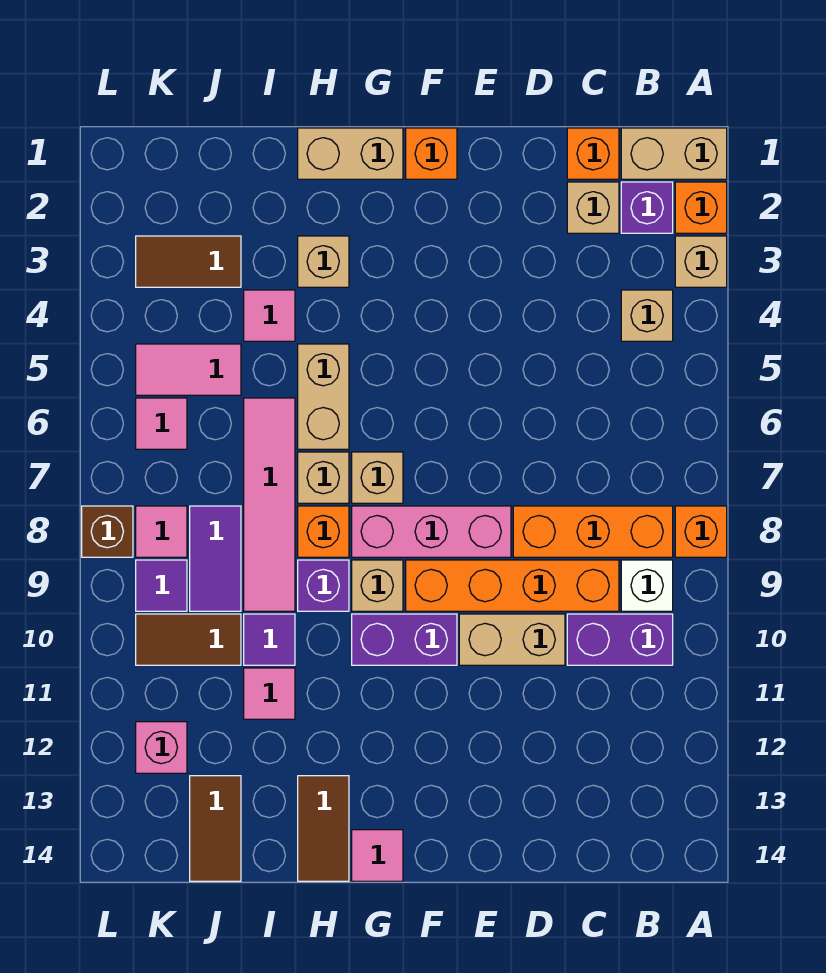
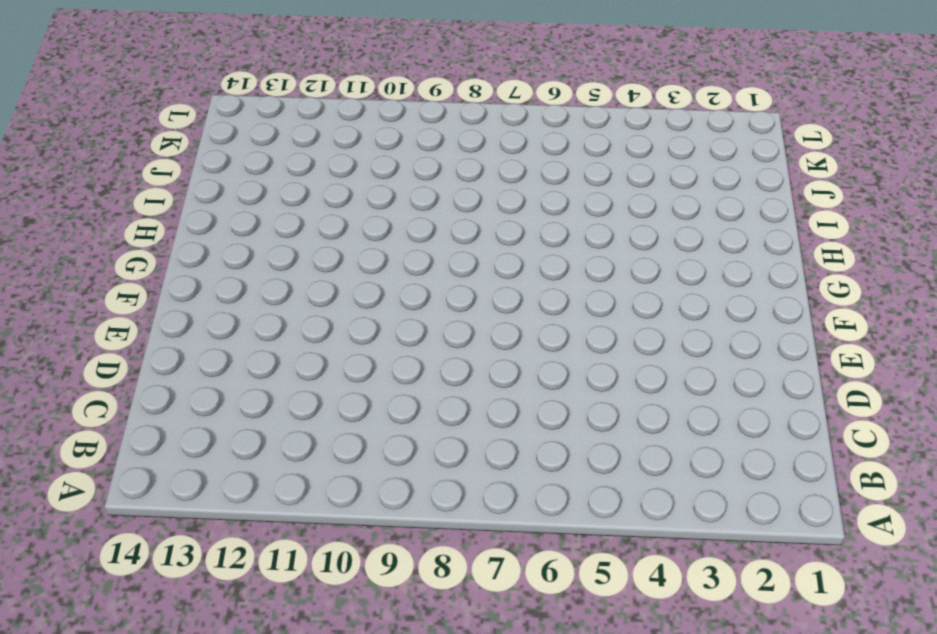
none -> tan 1x2 brick [621,128,727,179]
none -> orange 1x1 brick [675,182,727,233]
none -> tan 1x1 brick [675,236,727,287]
none -> orange 1x1 brick [675,506,727,557]

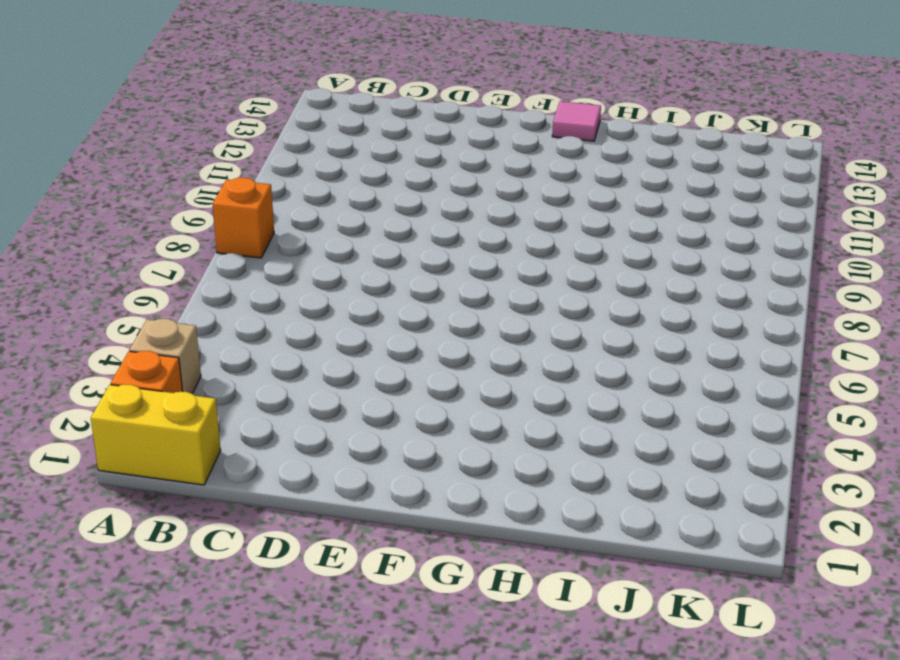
yellow 1x2 brick [91,384,221,485] -> tan 1x2 brick [621,128,727,179]
none -> purple 1x1 brick [621,182,673,233]
none -> tan 1x1 brick [621,290,673,341]
none -> orange 1x3 brick [513,506,673,557]
none -> white 1x1 brick [621,560,673,611]

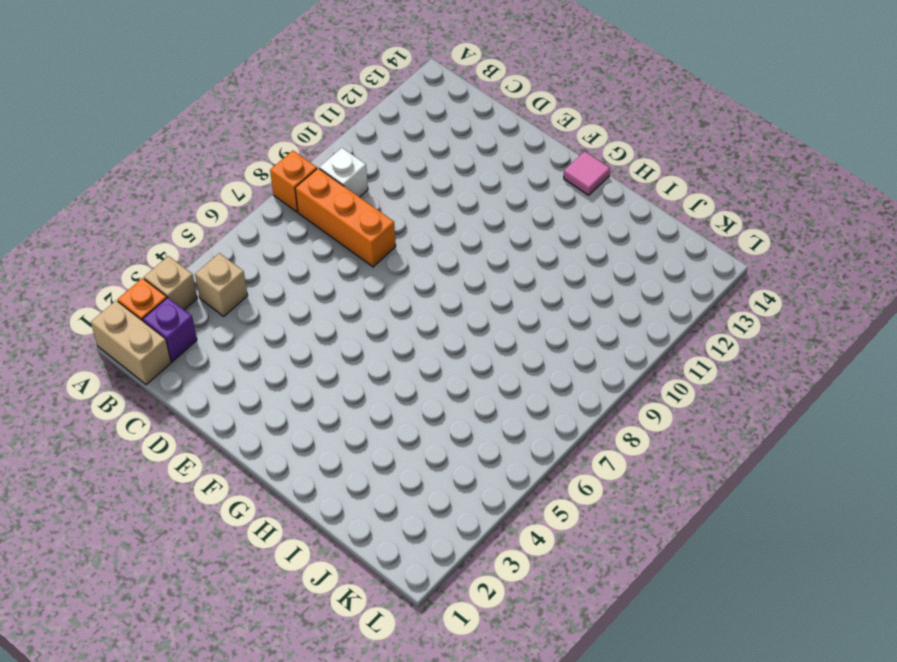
none -> purple 1x2 brick [567,614,673,665]
none -> orange 1x1 brick [567,128,619,179]
none -> tan 1x1 brick [567,182,619,233]
none -> orange 1x4 brick [406,560,619,611]

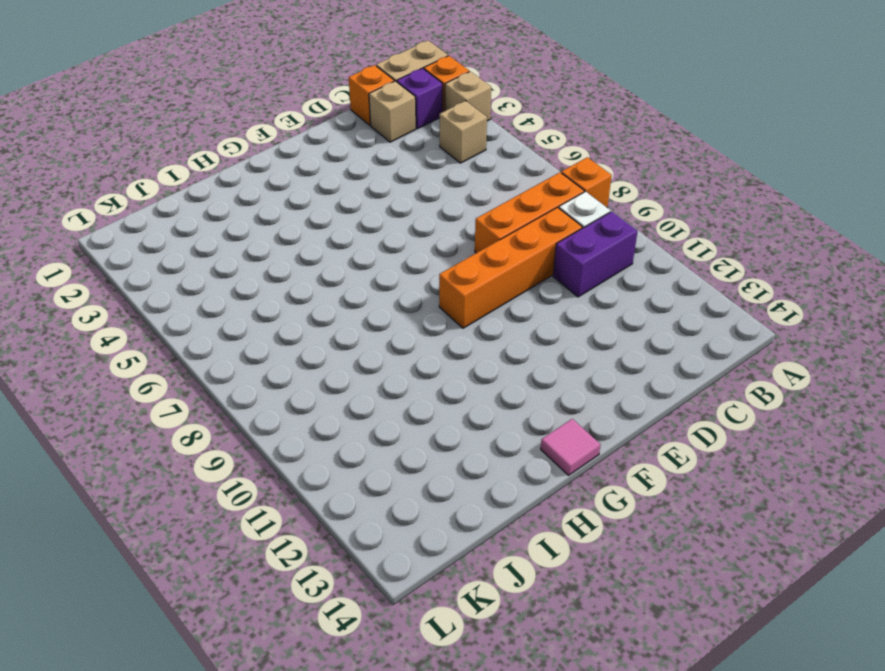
none -> tan 1x2 brick [459,614,565,665]
none -> pink 1x3 brick [352,506,511,557]
none -> orange 1x1 brick [406,128,457,179]
none -> purple 1x2 brick [352,614,457,665]

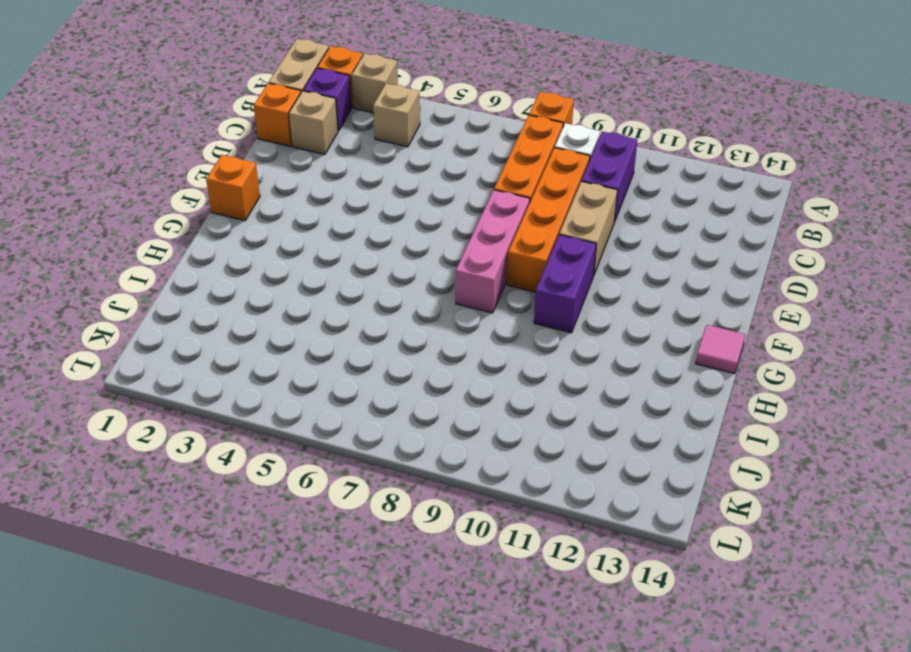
none -> tan 1x2 brick [298,128,403,179]
none -> tan 1x1 brick [352,452,403,503]
none -> tan 1x1 brick [352,560,403,611]
none -> tan 1x1 brick [298,236,349,287]

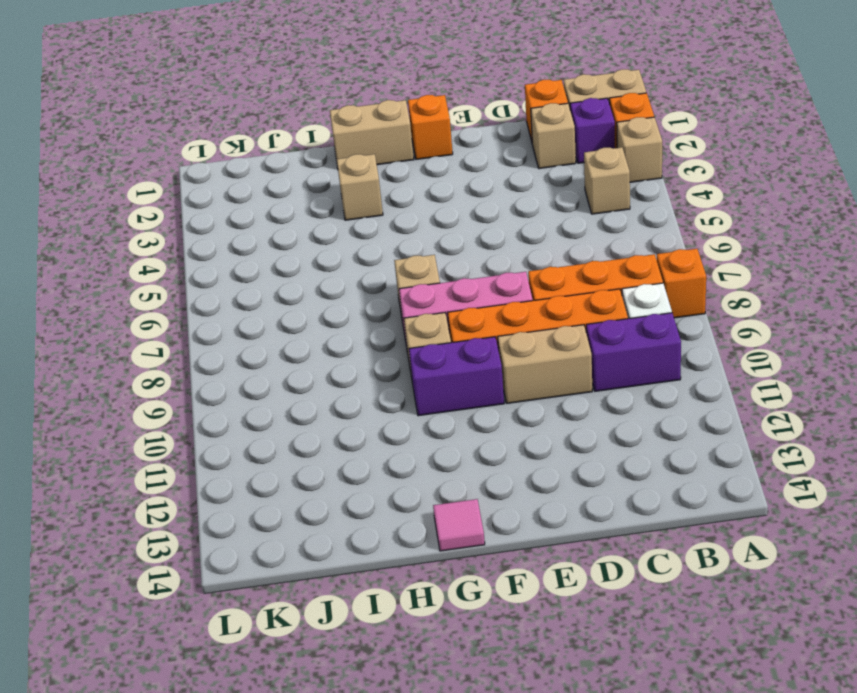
none -> tan 1x2 brick [298,344,349,449]
none -> tan 1x1 brick [298,452,349,503]
none -> orange 1x1 brick [298,506,349,557]
none -> purple 1x1 brick [298,560,349,611]

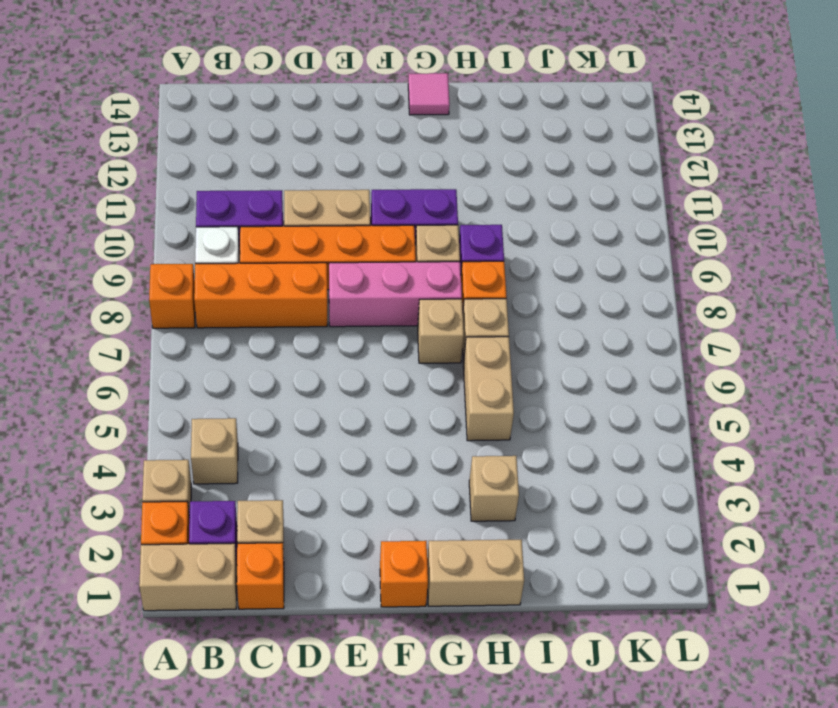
none -> brown 1x2 tile [298,776,349,881]
none -> pink 1x1 tile [244,290,295,341]
none -> pink 1x4 tile [244,398,295,611]
none -> purple 1x1 tile [244,614,295,665]

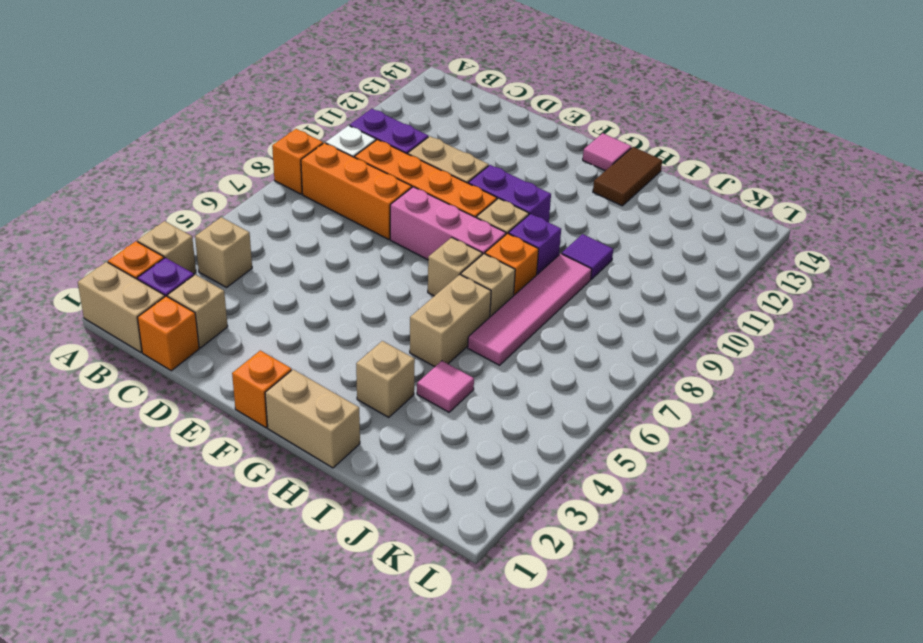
none -> pink 1x1 tile [244,668,295,719]
none -> brown 1x2 tile [136,236,241,287]
none -> pink 1x2 tile [136,344,241,395]
none -> purple 1x2 tile [190,506,241,611]

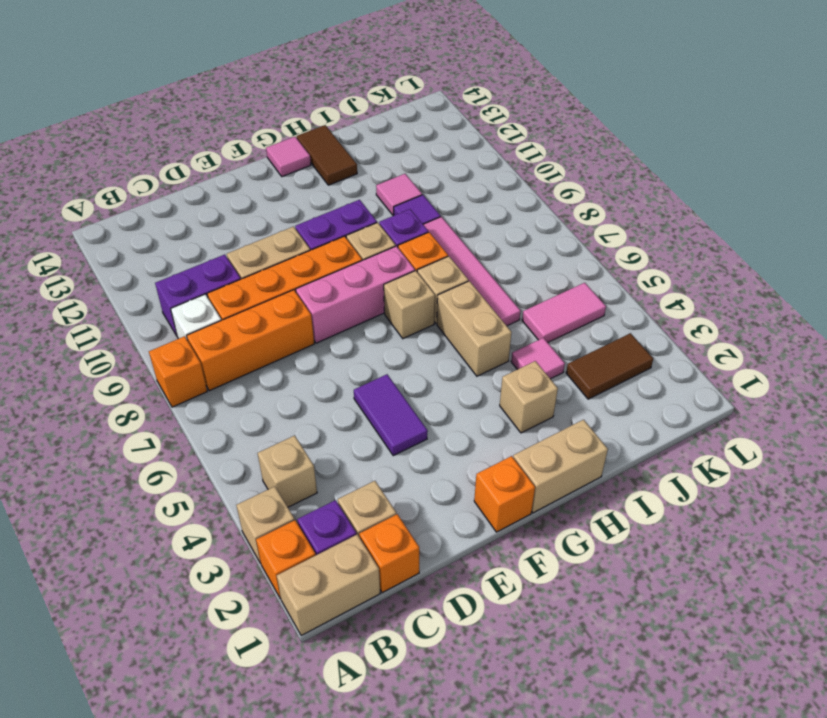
purple 1x2 tile [354,374,428,456] -> purple 1x2 tile moved to [190,506,241,611]
none -> brown 1x2 tile [136,614,241,665]
none -> brown 1x2 tile [190,776,241,881]
none -> pink 1x1 tile [136,398,187,449]
none -> pink 1x1 tile [136,506,187,557]

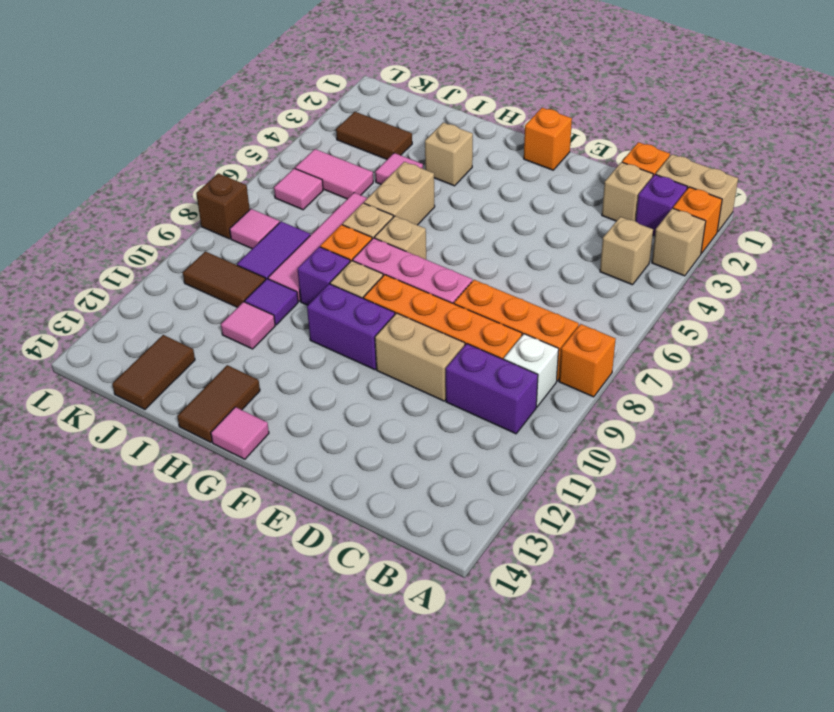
none -> tan 1x2 brick [298,128,403,179]
none -> purple 1x1 tile [136,560,187,611]
none -> pink 1x1 brick [136,722,187,773]

